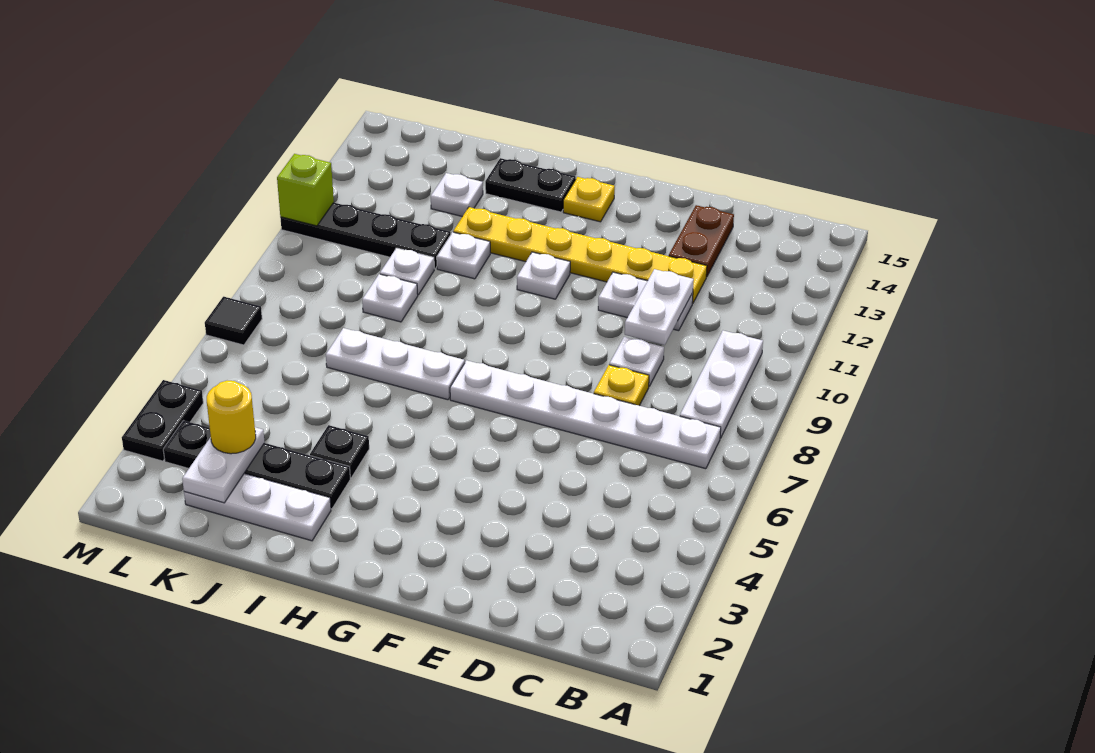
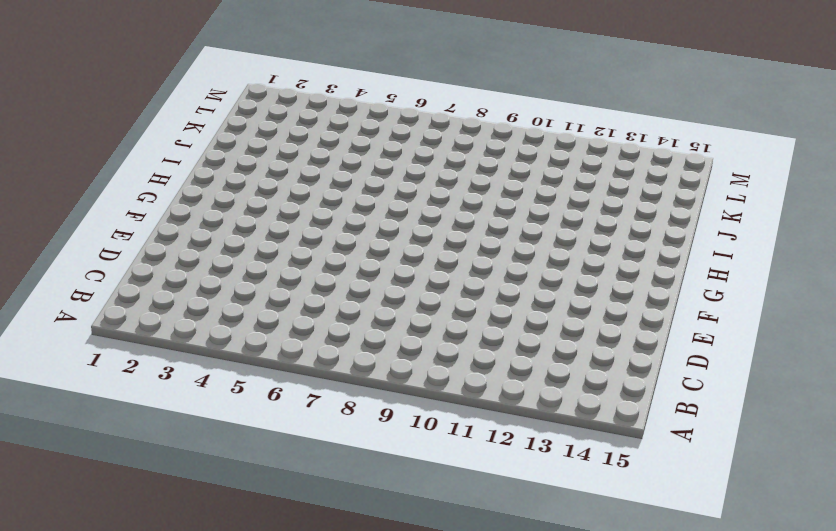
none -> white 1x6 plate [450,360,721,469]
none -> white 1x3 plate [680,331,763,438]
none -> yellow 1x1 plate [594,365,649,406]

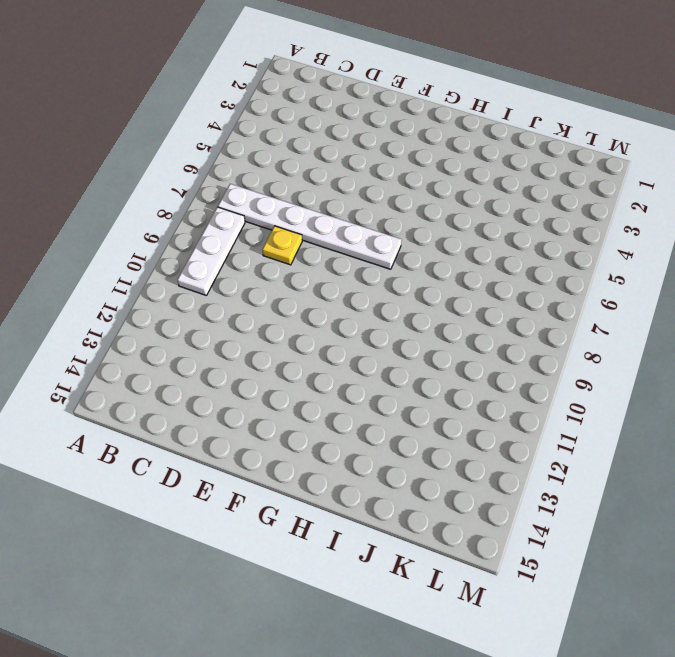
none -> white 1x1 plate [609,337,664,386]
none -> white 1x2 plate [598,272,693,331]
none -> yellow 1x6 plate [453,207,707,303]

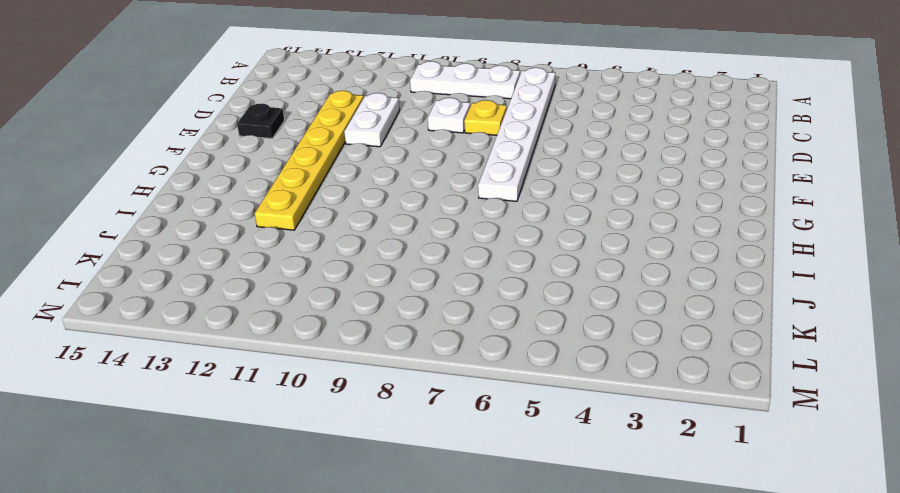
black 1x1 plate [237,104,284,139] -> black 1x1 plate moved to [310,425,369,478]
none -> brown 1x2 plate [669,205,734,277]
none -> white 1x1 plate [517,252,570,299]
none -> yellow 1x1 plate [563,177,615,222]

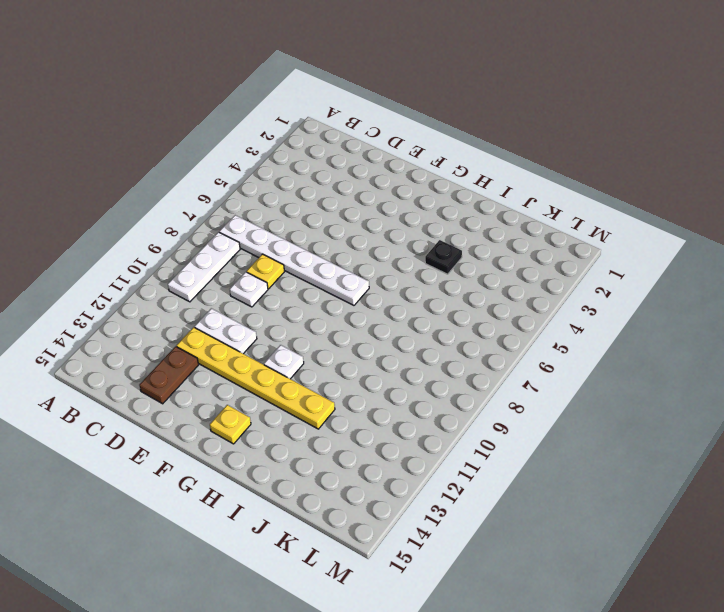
none -> white 1x3 plate [326,328,465,400]
none -> black 1x2 plate [485,158,576,212]
none -> white 1x3 plate [184,474,331,541]

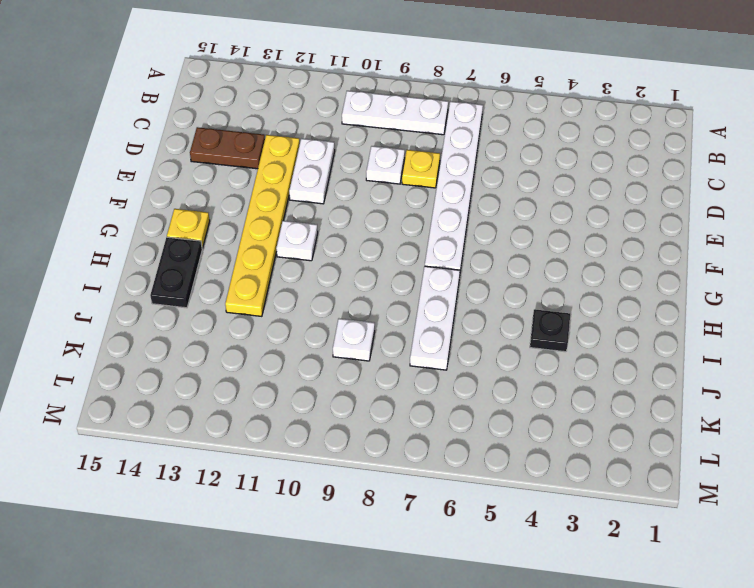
none -> white 1x3 plate [184,474,331,541]
none -> black 1x4 plate [163,421,350,509]
none -> white 1x1 plate [437,232,490,279]

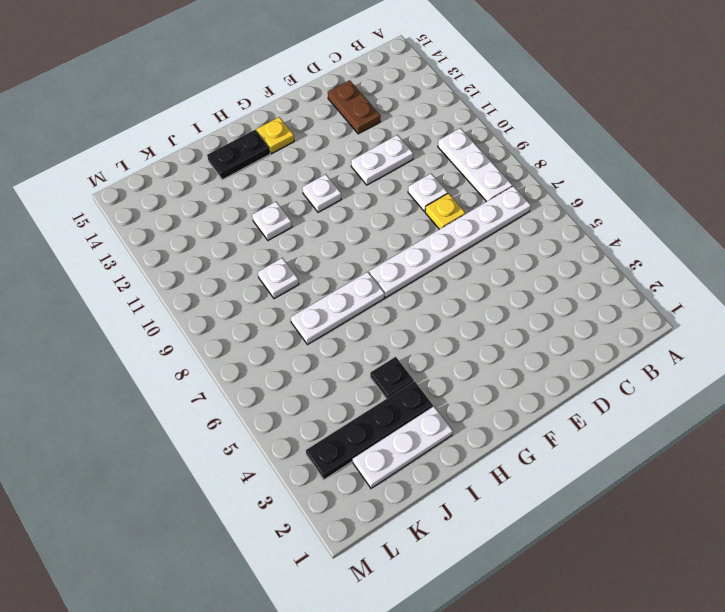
none -> yellow 1x6 plate [453,207,707,303]
none -> white 1x1 plate [380,248,434,295]
none -> black 1x4 plate [280,203,451,269]

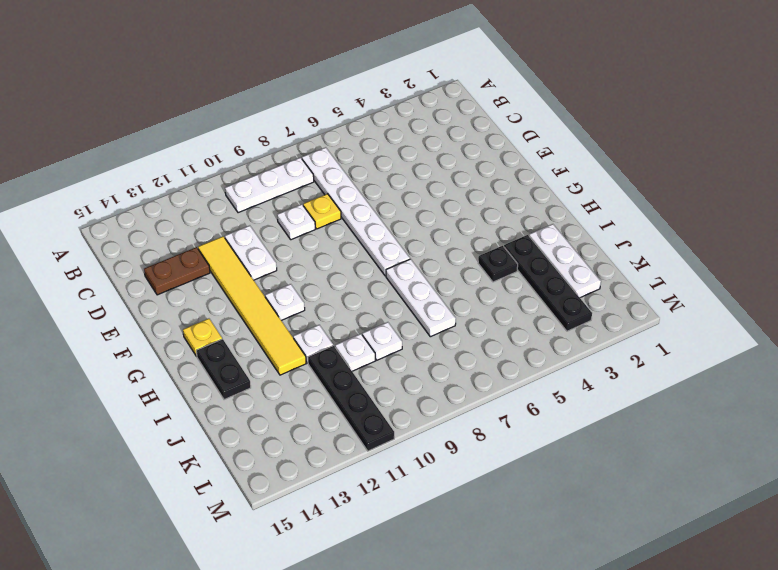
yellow 1x6 tile [198,236,306,375] -> yellow 1x6 plate [453,207,707,303]
none -> white 1x1 plate [431,173,483,217]
none -> black 1x2 plate [122,380,203,461]
none -> black 1x1 tile [205,297,262,345]

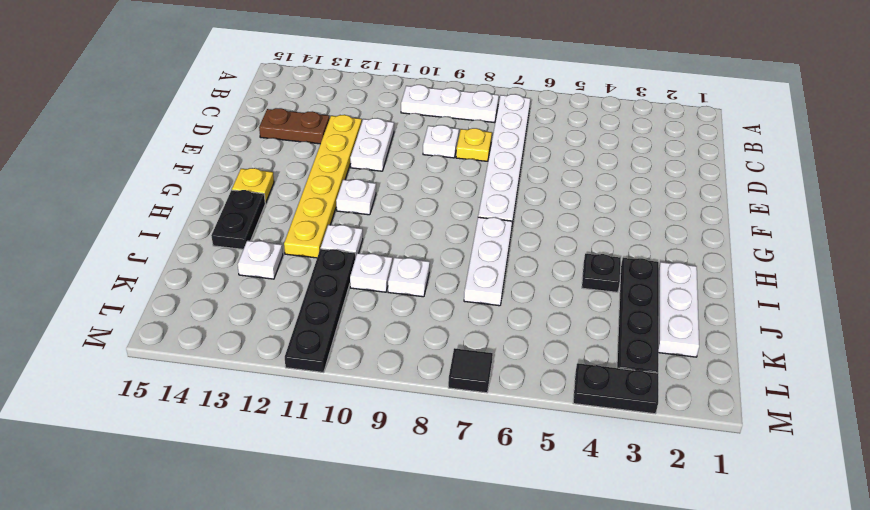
none -> white 1x2 plate [625,269,694,345]
none -> white 1x2 plate [182,427,265,503]
none -> lime 1x1 brick [277,154,334,226]

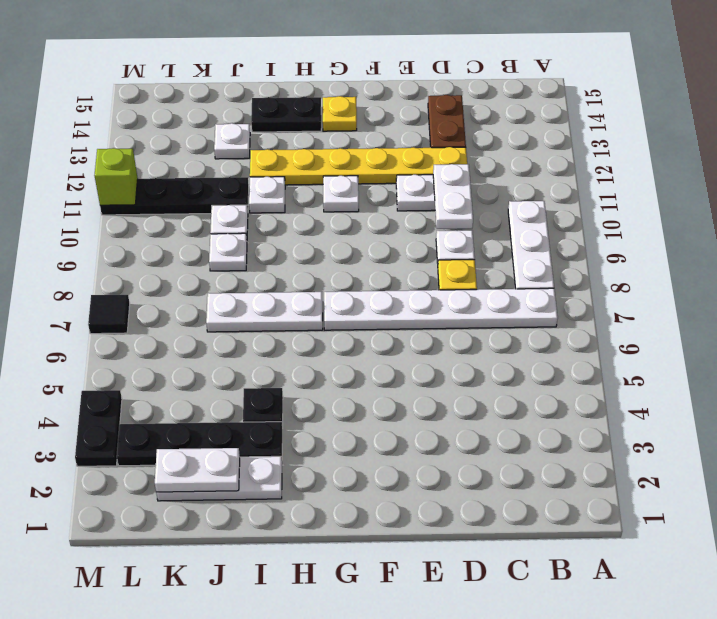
white 1x2 plate [155,448,240,492] -> white 1x2 plate turned to [182,427,265,503]
none -> yellow 1x1 round brick [207,381,256,454]

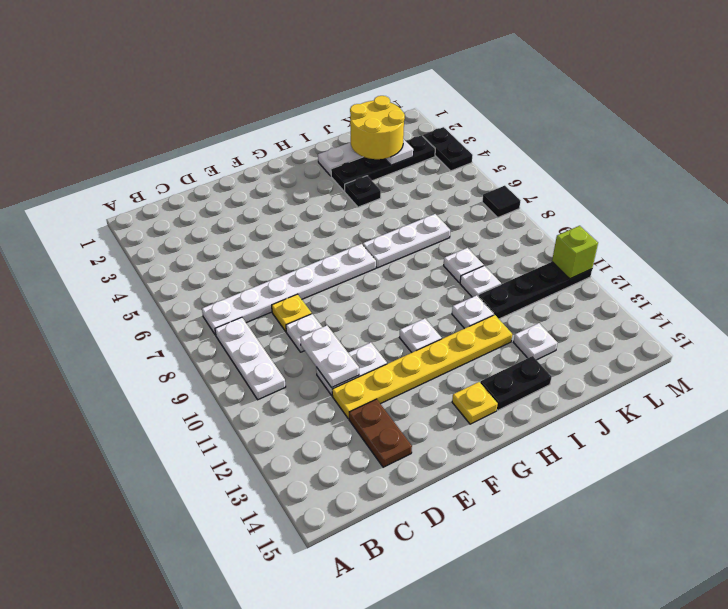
yellow 2x2 round brick [350,96,405,159] -> yellow 1x1 round brick [207,381,256,454]

